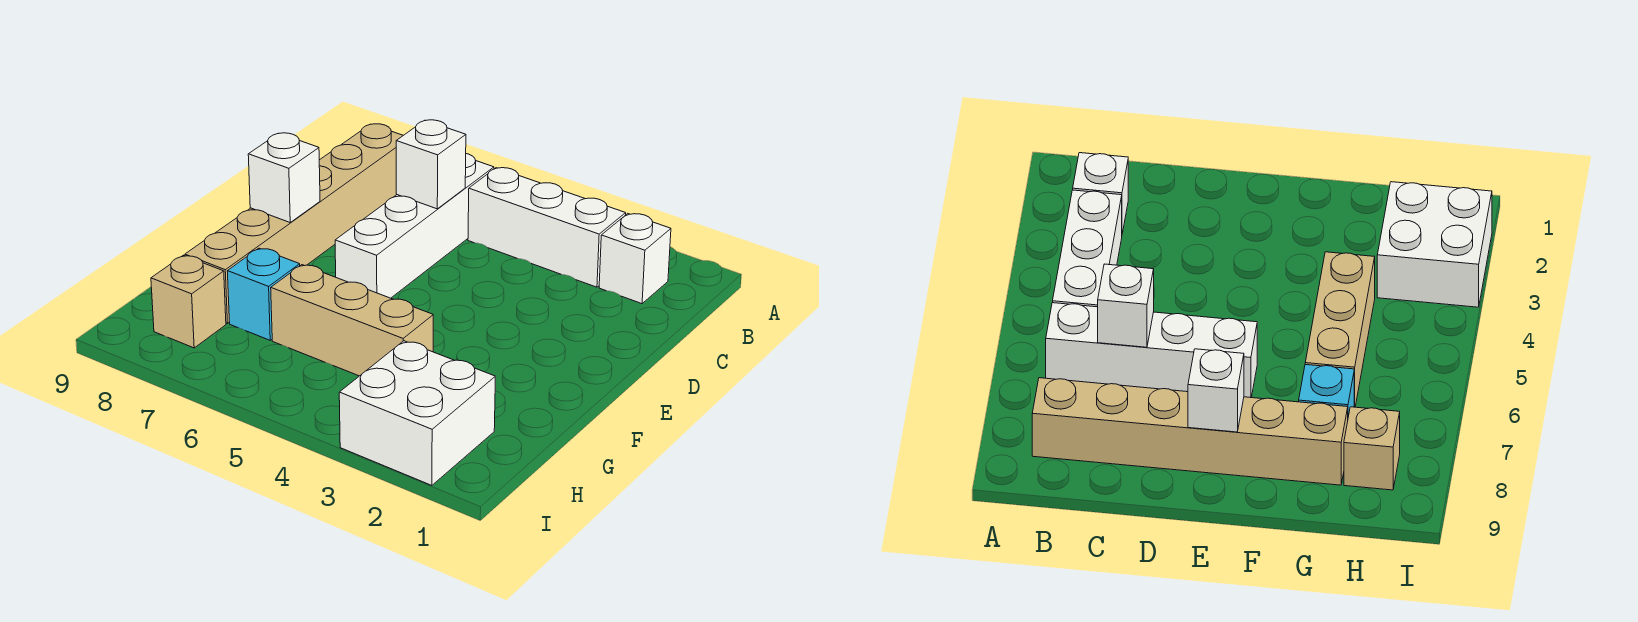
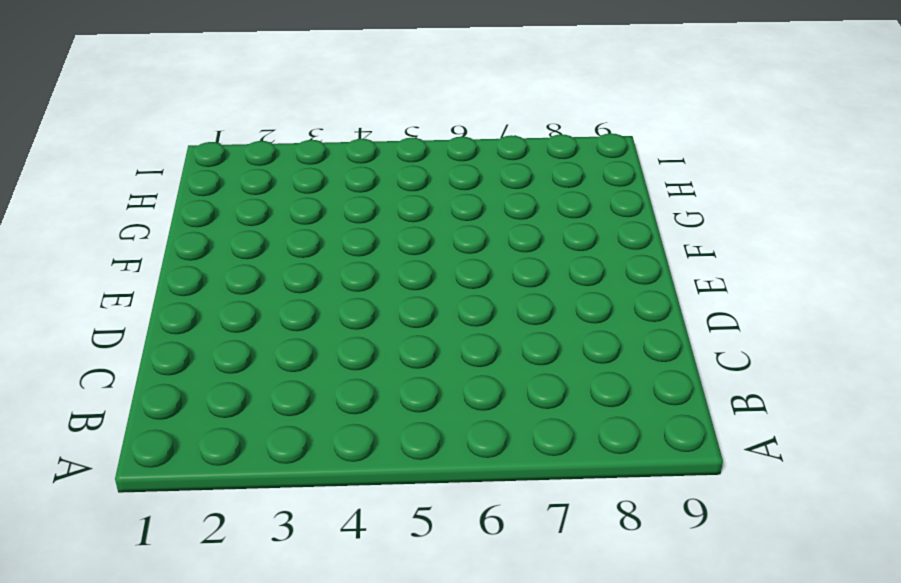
none -> white 1x1 brick [599,214,671,304]
none -> white 1x3 brick [468,168,626,287]

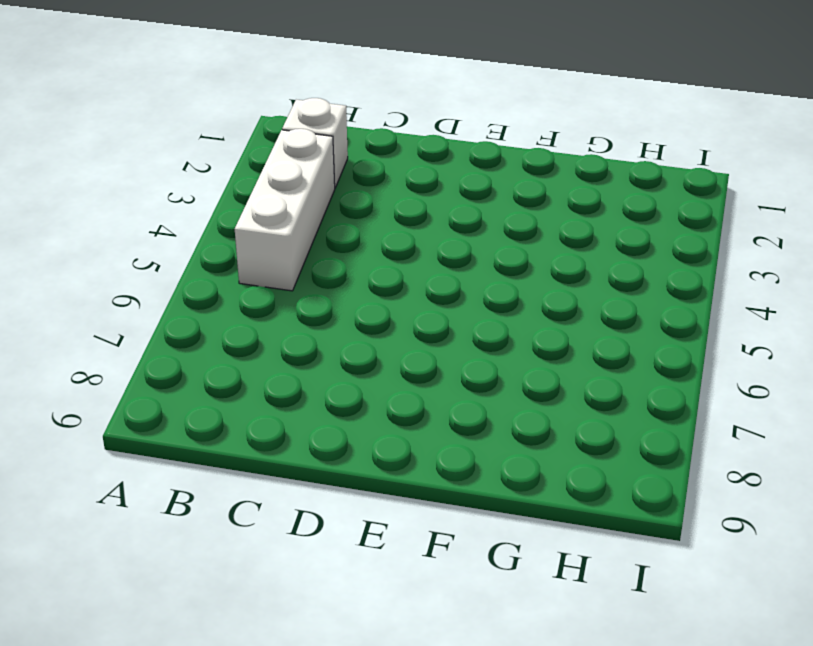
none -> white 1x4 brick [335,154,494,298]
none -> tan 1x6 brick [185,124,403,323]

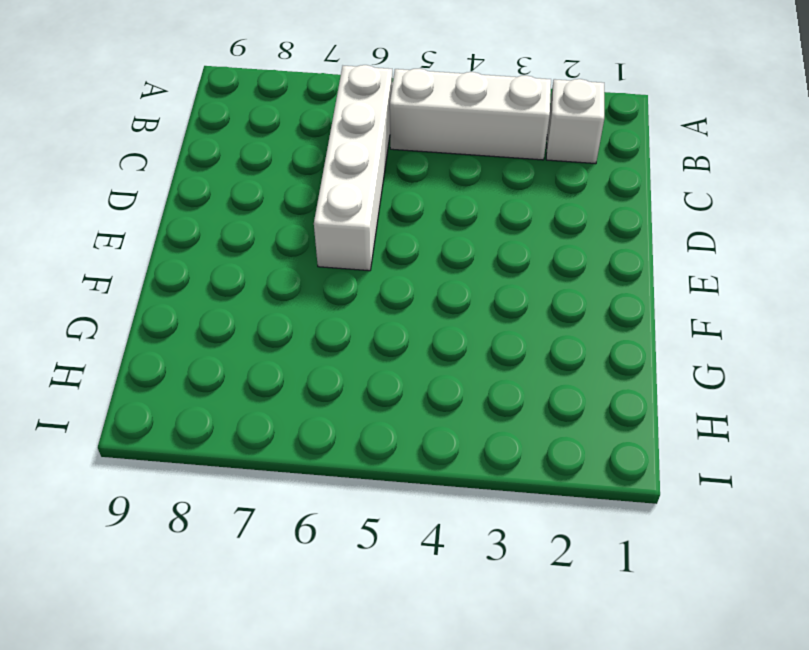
none -> tan 1x6 brick [185,124,403,323]
none -> tan 1x3 brick [271,265,433,376]

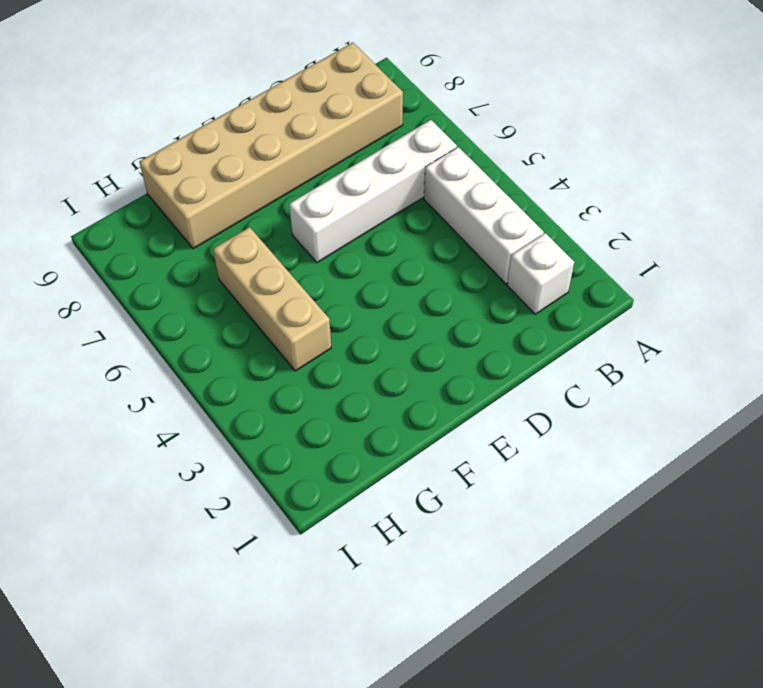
tan 2x6 brick [139,43,403,249] -> tan 1x6 brick [185,124,403,323]
none -> cyan 1x1 brick [227,248,300,340]
none -> white 2x2 brick [339,341,495,485]

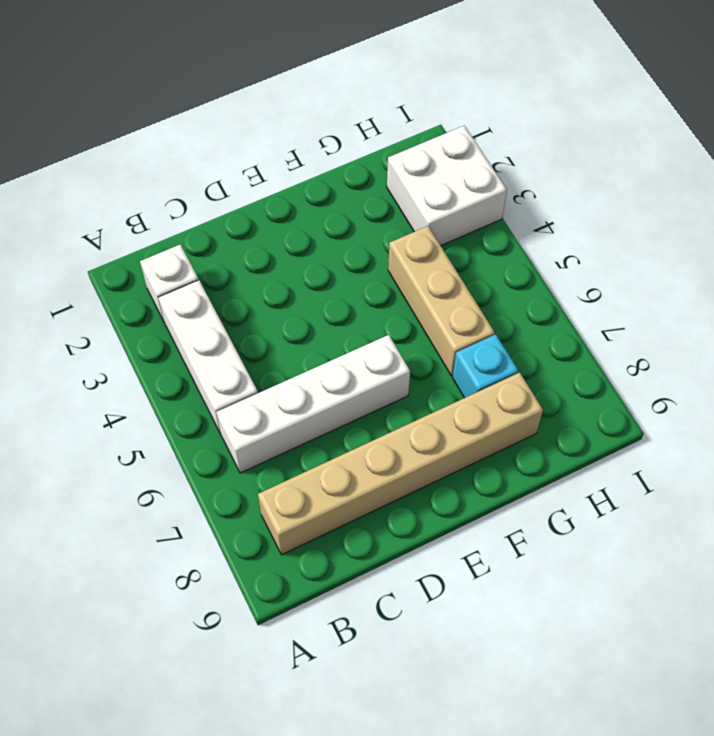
none -> tan 1x1 brick [151,255,226,348]
none -> white 1x1 brick [396,120,466,209]

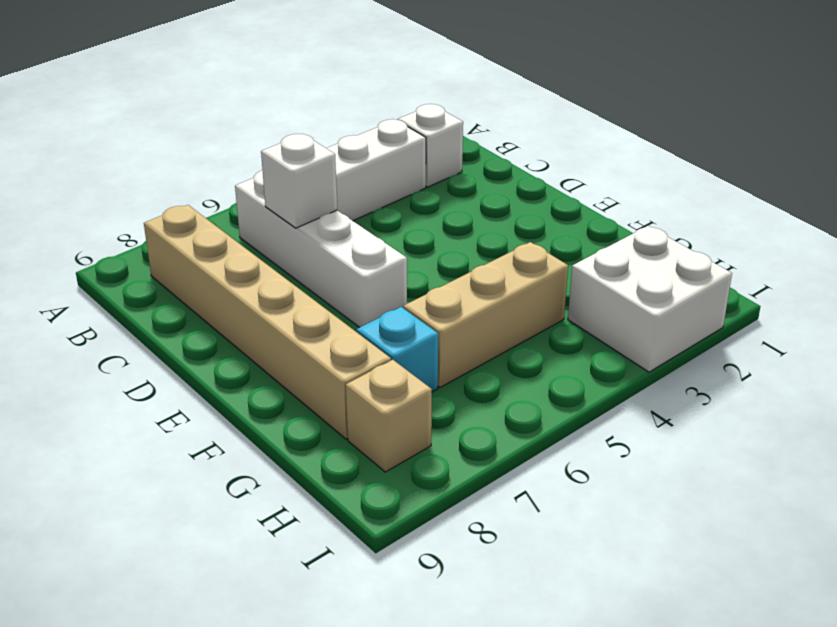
none -> white 1x1 brick [248,133,320,222]

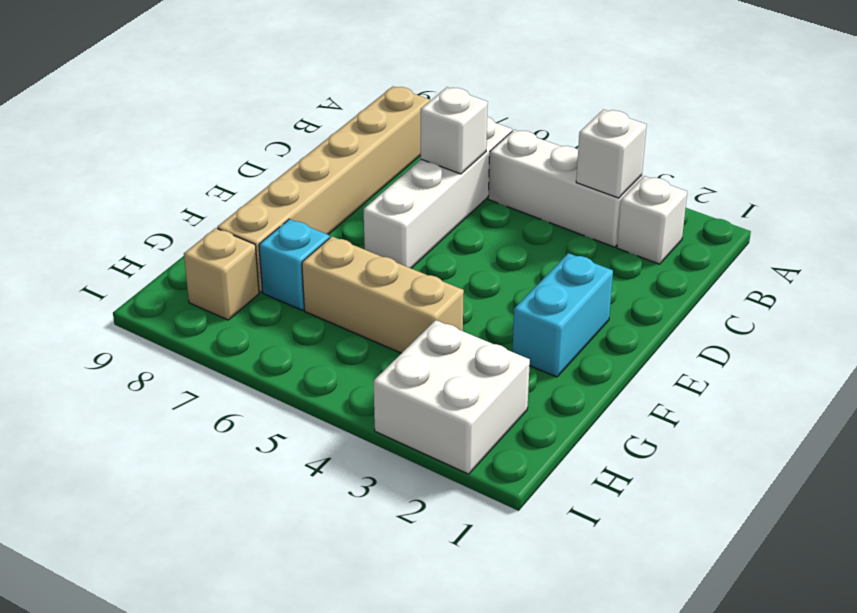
white 1x1 brick [576,110,647,198] -> white 1x1 brick moved to [248,133,320,222]
cyan 1x2 brick [513,253,613,377] -> none

